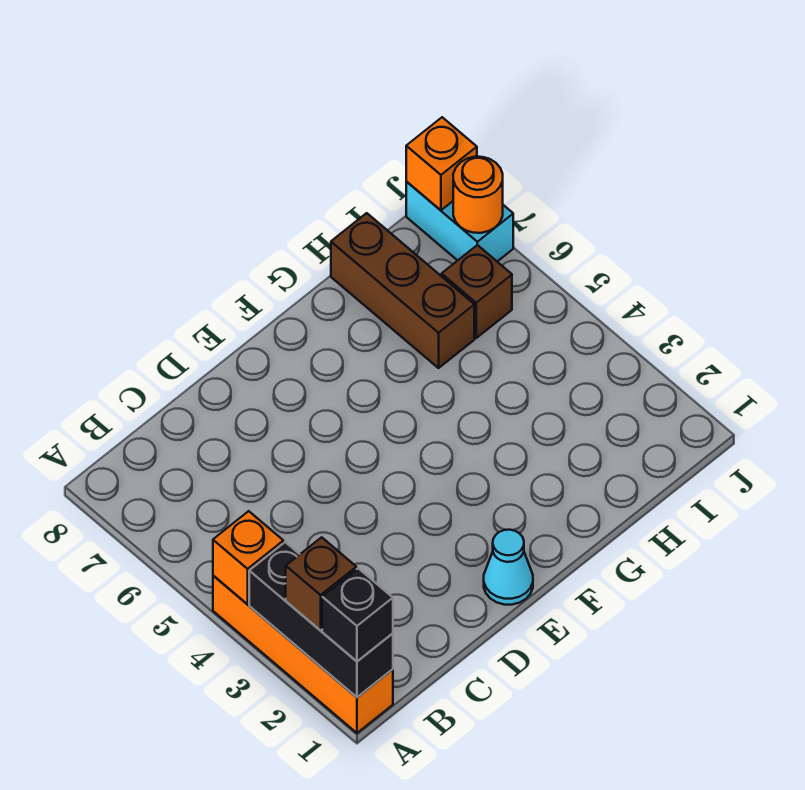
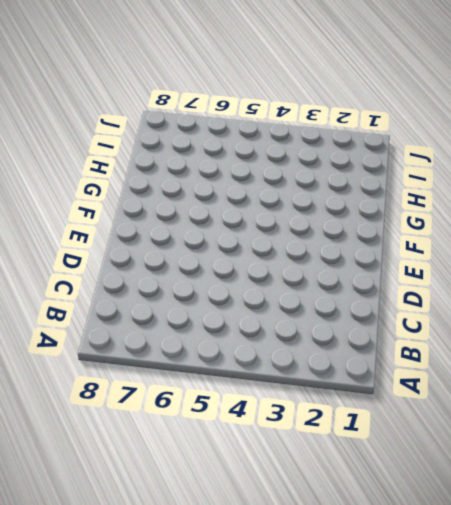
none -> orange 1x4 brick [213,576,393,733]
none -> cyan 1x1 cone [484,530,533,605]

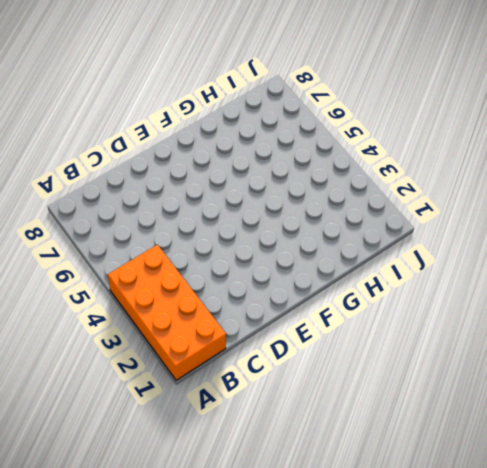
orange 2x4 brick [108,245,226,380] -> orange 1x4 brick [213,576,393,733]
none -> cyan 1x1 cone [484,530,533,605]
none -> brown 1x3 brick [331,213,474,368]

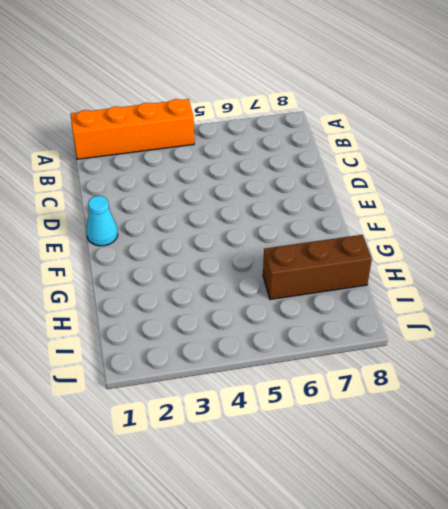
none -> brown 1x1 brick [442,245,512,338]
none -> cyan 1x2 brick [406,182,513,261]

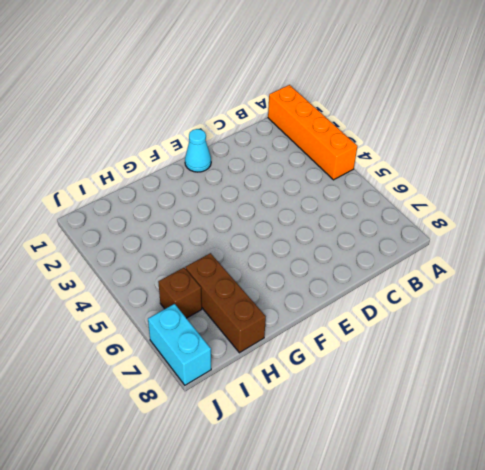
none -> black 1x3 brick [249,542,393,697]
none -> orange 1x1 brick [213,511,283,604]

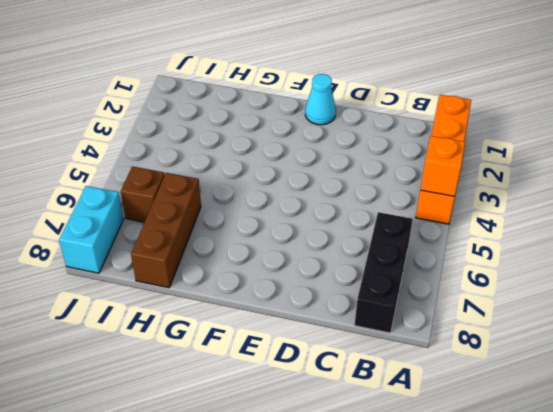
black 1x3 brick [354,212,413,333] -> black 1x3 brick moved to [249,542,393,697]
none -> orange 1x1 round brick [453,157,503,233]
none -> orange 1x1 brick [406,117,477,210]

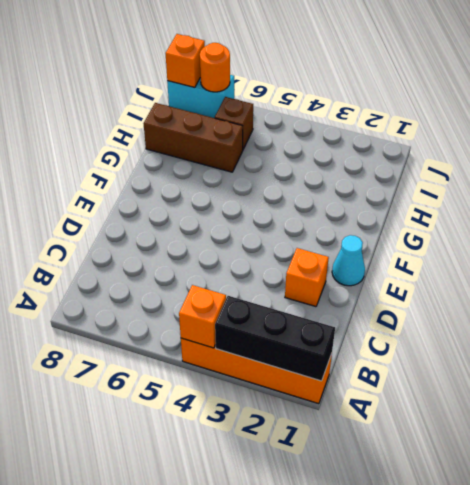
orange 1x1 brick [285,248,329,307] -> none
none -> black 1x1 brick [322,568,393,661]
none -> brown 1x1 brick [286,537,356,630]

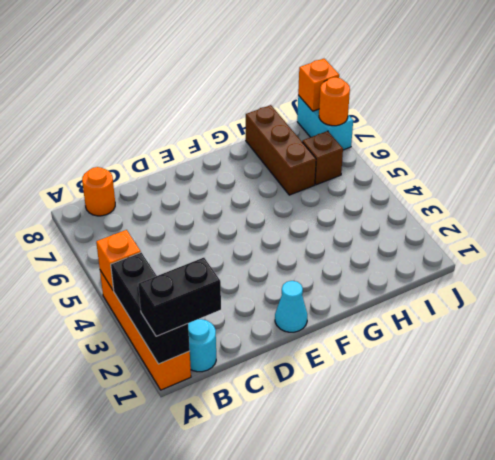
black 1x2 brick [138,258,221,336] -> black 1x1 brick [322,568,393,661]
cyan 1x1 round brick [188,319,216,372] -> none
orange 1x1 round brick [82,167,115,216] -> none
none -> brown 1x1 brick [286,537,356,630]

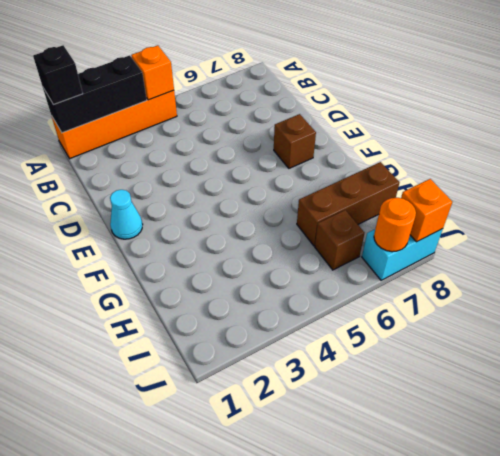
brown 1x1 brick [274,114,316,168] -> brown 1x1 brick moved to [286,537,356,630]

